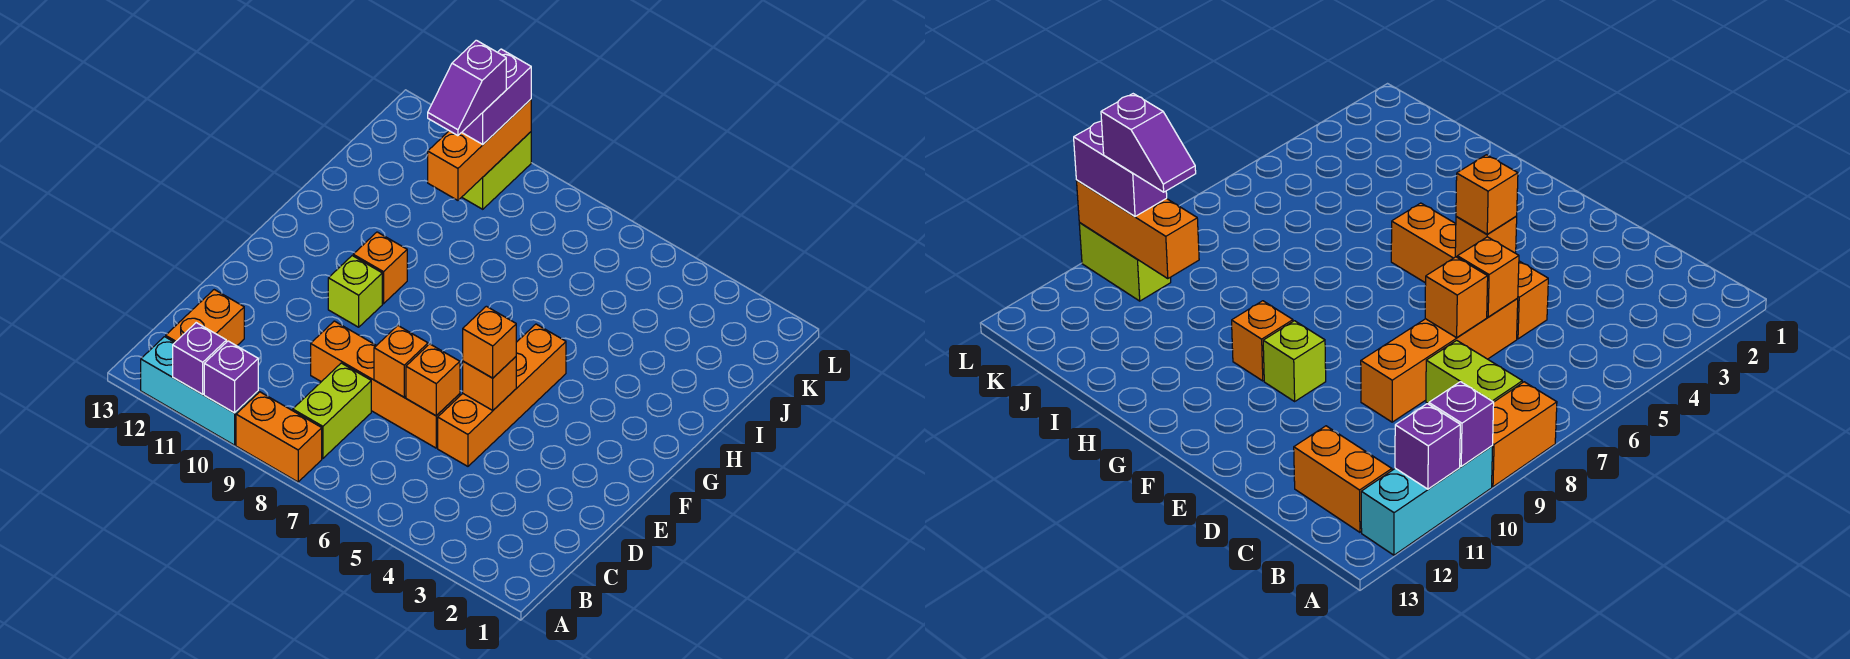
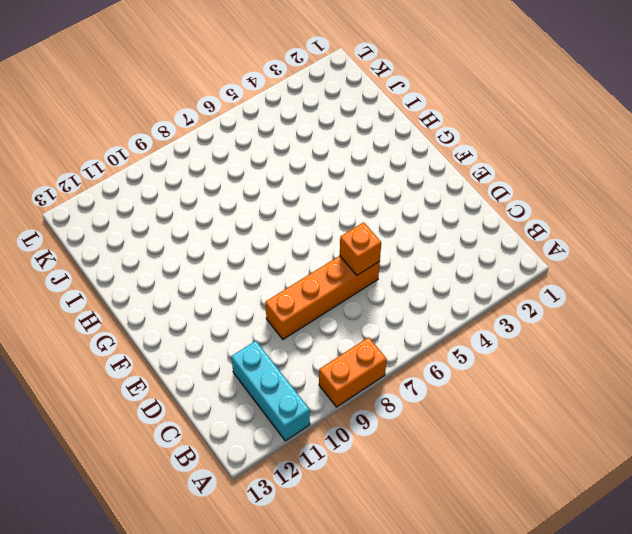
cyan 1x3 brick [231,341,310,441] -> cyan 1x3 brick turned to [141,337,258,445]
none -> lime 1x2 brick [293,363,371,458]
none -> orange 1x2 brick [166,290,244,346]
none -> orange 1x4 brick [438,324,566,466]

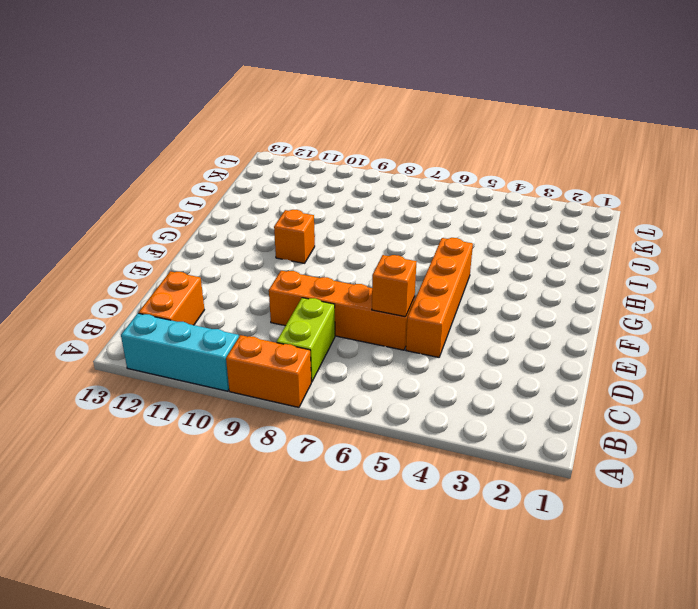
none -> lime 1x1 brick [328,256,382,327]
none -> lime 1x2 brick [462,132,531,209]
none -> purple 1x1 brick [204,341,258,413]

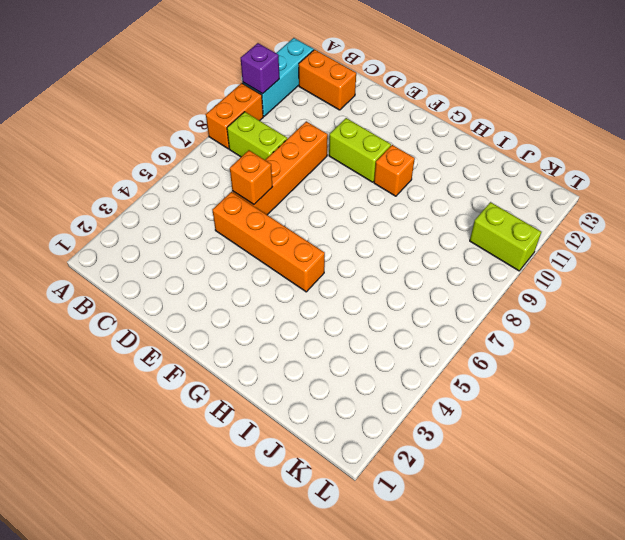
lime 1x2 brick [329,118,391,182] -> lime 1x1 brick [328,256,382,327]
none -> purple 1x1 brick [173,323,226,394]
none -> orange 1x1 brick [374,326,428,397]
none -> orange 1x1 brick [463,357,516,410]

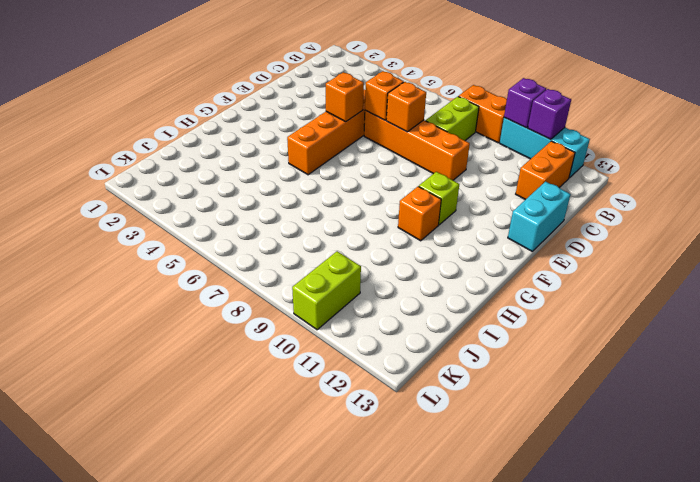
cyan 1x2 brick [508,182,571,252] -> none
none -> orange 1x3 brick [428,99,531,200]
none -> orange 1x1 brick [463,306,516,378]
none -> purple 1x2 brick [462,49,531,144]

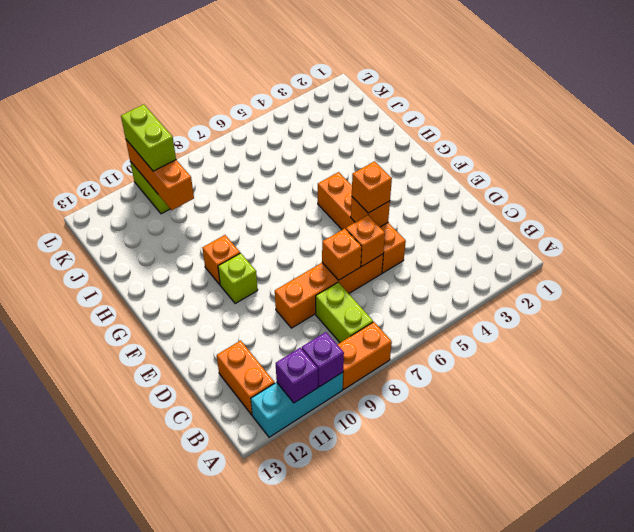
lime 1x2 brick [121,104,176,171] -> purple 1x2 brick [462,49,531,144]
none -> purple 1x2 slope [428,40,506,136]

